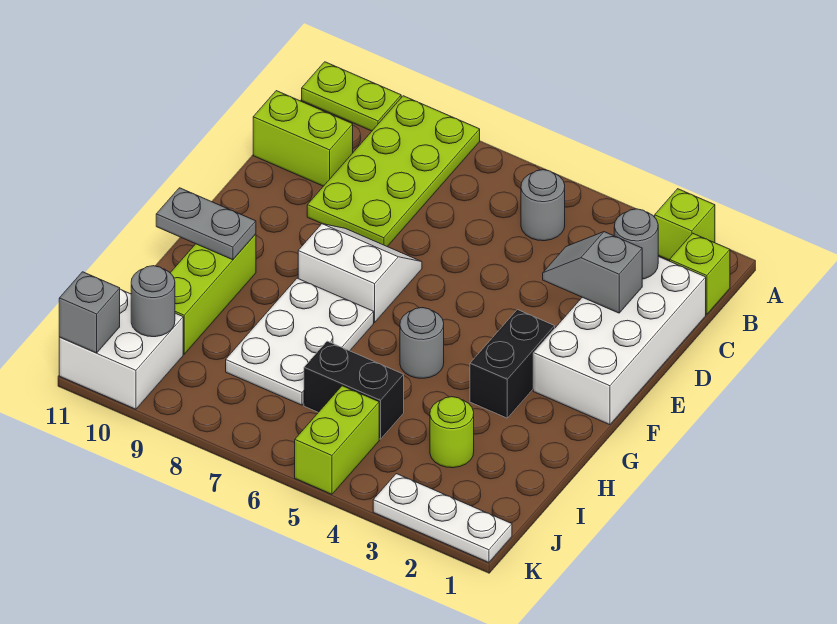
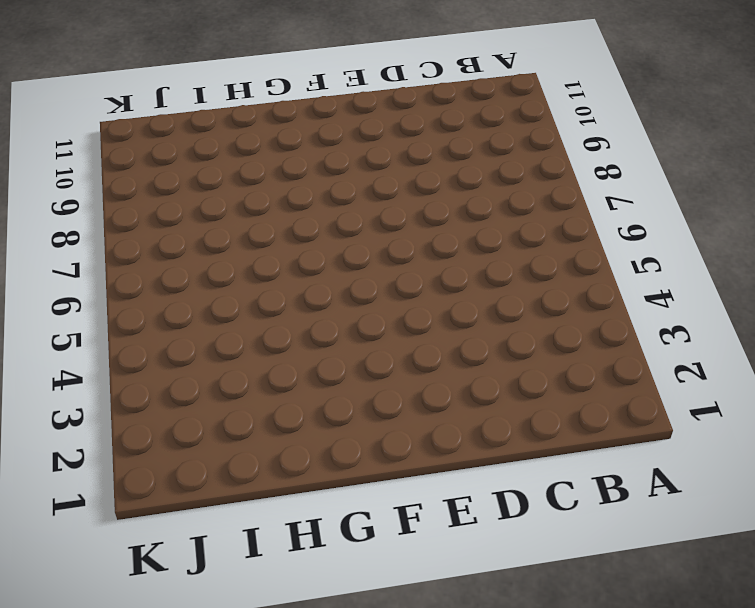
none -> lime 1x1 brick [655,189,715,260]
none -> lime 2x4 plate [307,96,480,247]
none -> lime 1x2 plate [302,62,401,131]

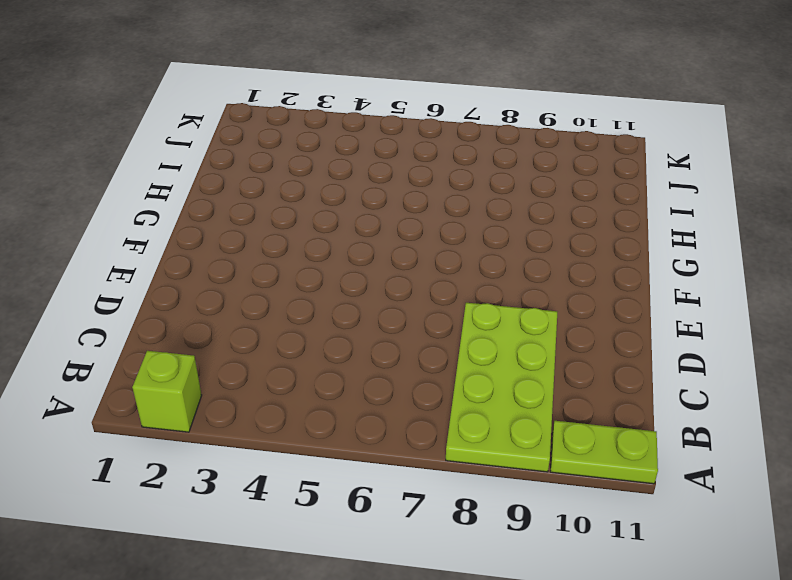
none -> lime 1x1 brick [670,233,730,314]
none -> grey 1x1 round brick [521,170,565,241]
none -> white 2x4 brick [533,256,706,425]

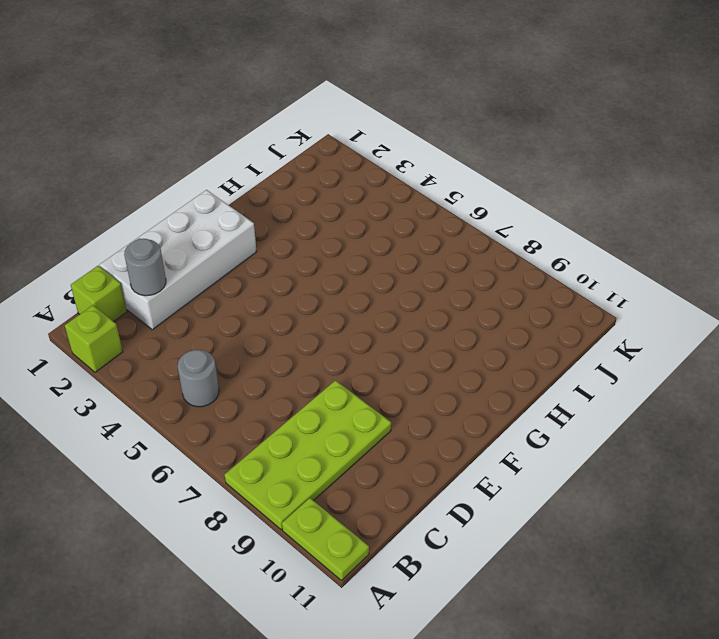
none -> lime 1x2 brick [253,91,353,186]
none -> white 2x2 slope [298,224,422,322]
none -> black 1x2 brick [470,310,555,418]

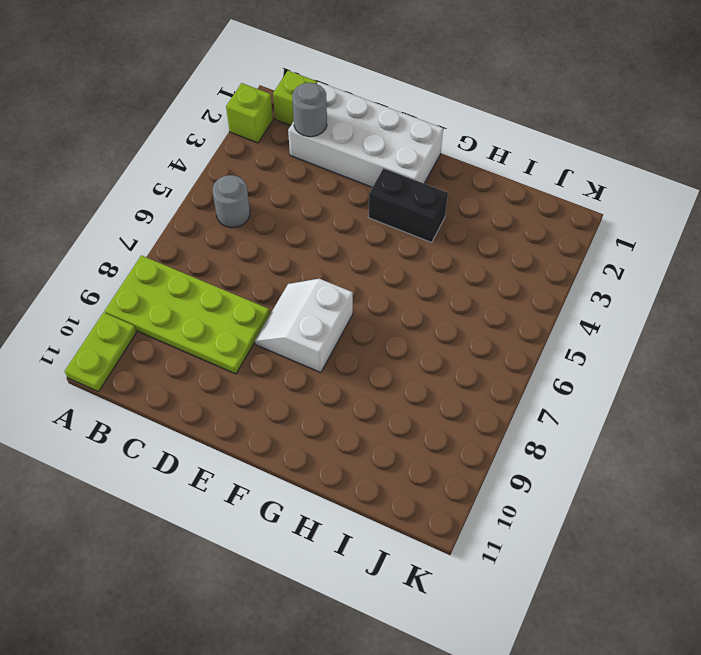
none -> lime 1x2 brick [253,91,353,186]
none -> grey 1x1 round brick [400,308,444,378]
none -> white 2x3 plate [226,278,374,405]

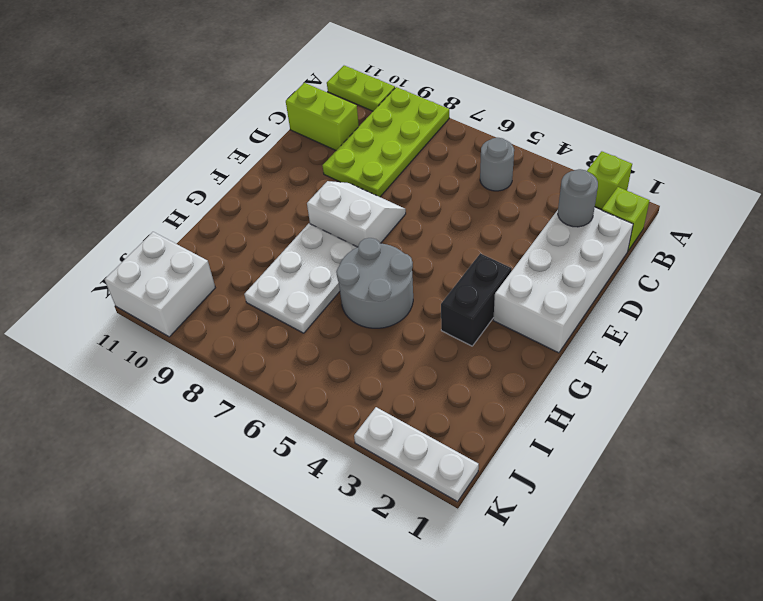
grey 2x2 round brick [336,238,413,328] -> grey 1x1 round brick [400,308,444,378]
none -> lime 1x3 brick [171,234,256,354]
none -> lime 1x1 round brick [430,397,474,468]
none -> black 1x2 brick [304,341,404,439]

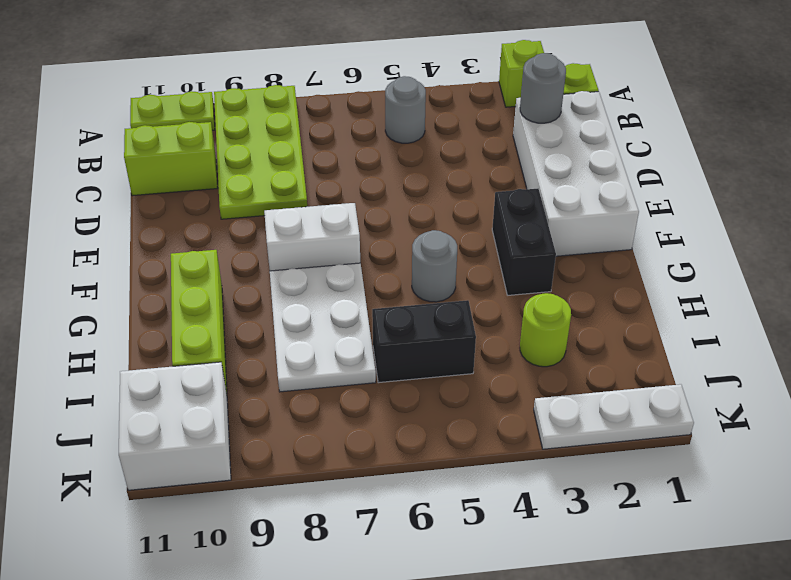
none -> lime 1x2 brick [295,386,379,494]
none -> grey 1x2 slope [543,232,642,313]
none -> grey 1x2 plate [156,188,256,260]

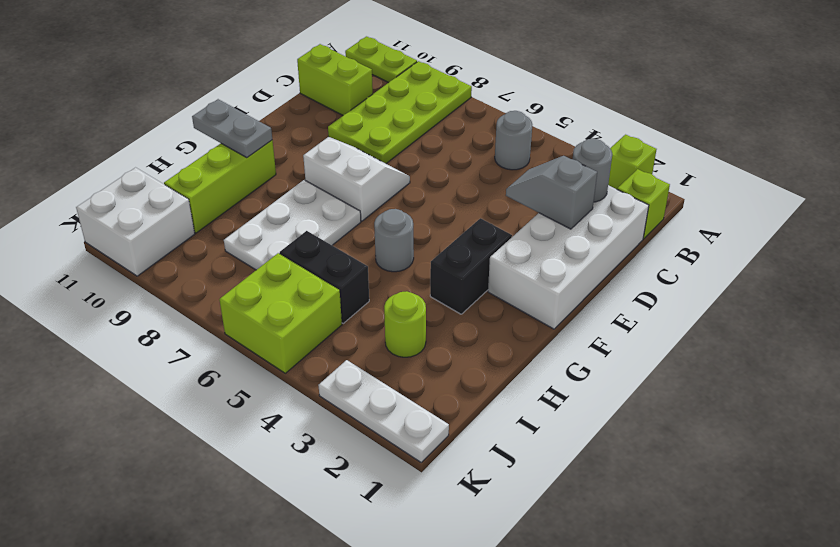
lime 2x2 brick [219,253,342,373] -> lime 1x2 brick [295,386,379,494]
none -> grey 1x1 round brick [131,266,175,337]
none -> grey 1x1 brick [59,272,120,353]

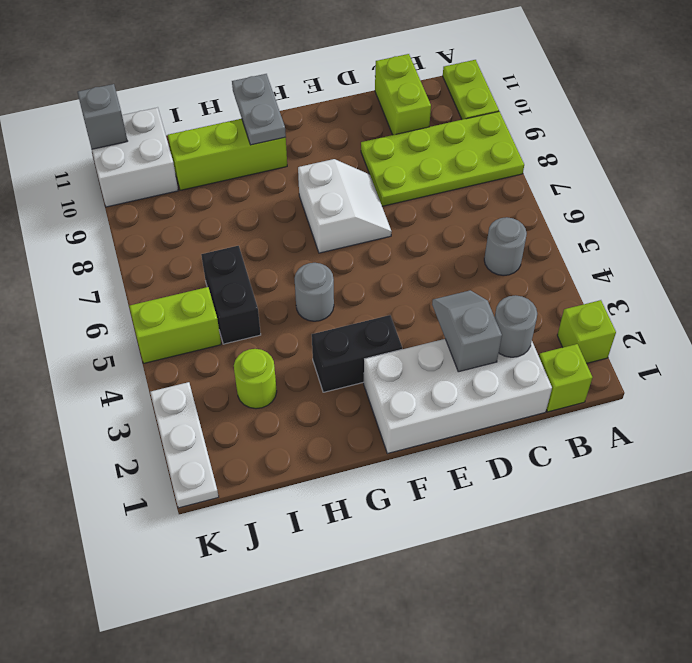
none -> white 2x3 plate [226,278,374,405]
none -> grey 1x1 round brick [131,266,175,337]

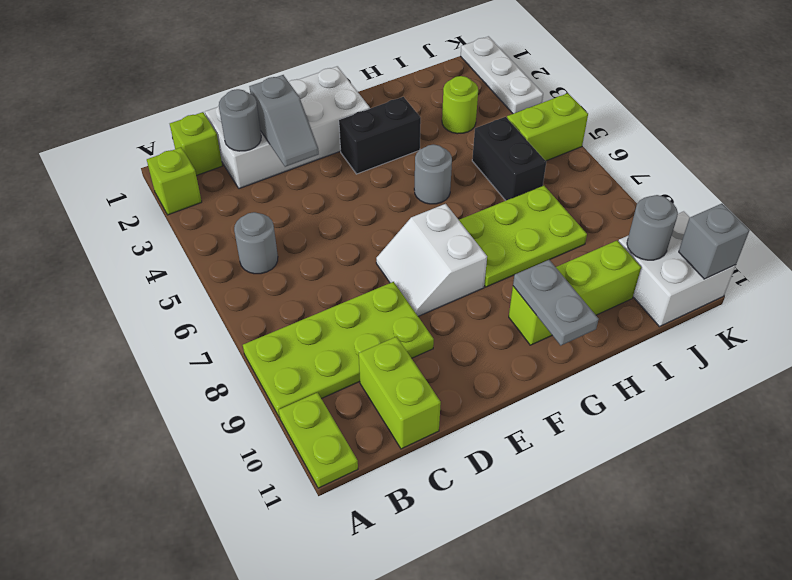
lime 2x3 plate [459,185,587,287] -> white 2x3 plate [226,278,374,405]

